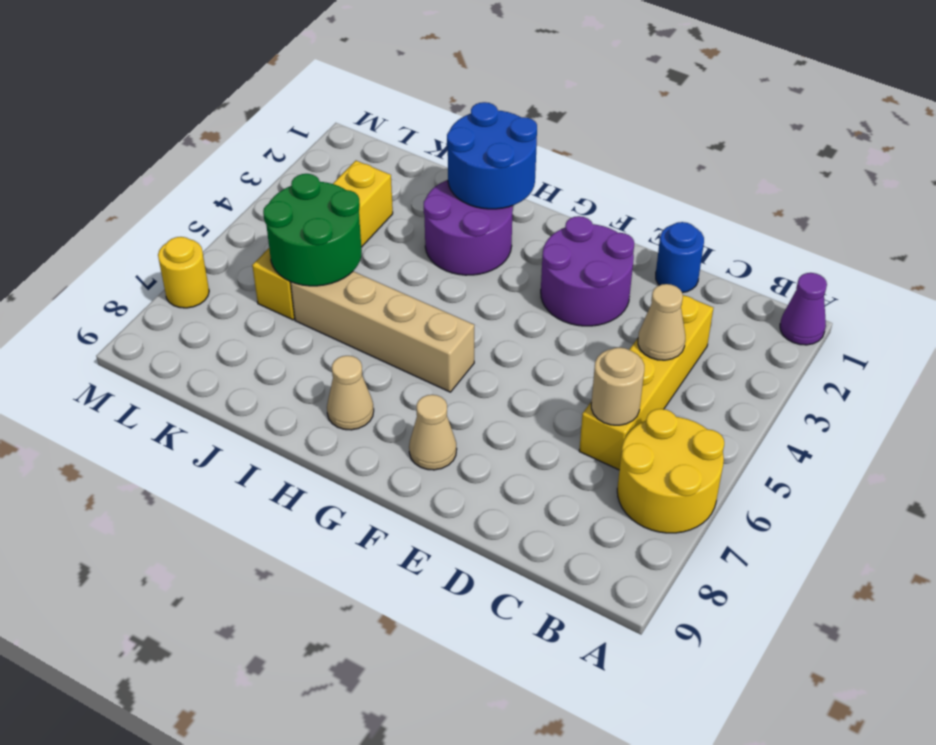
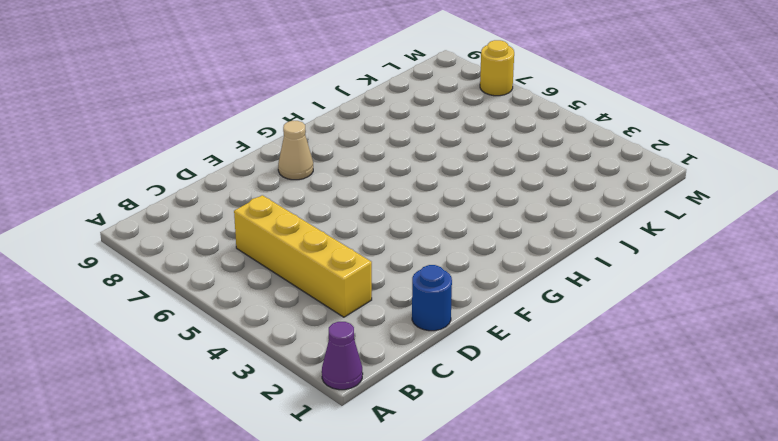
none -> yellow 2x2 round brick [617,409,724,533]
none -> purple 2x2 round brick [541,216,634,326]
none -> tan 1x4 brick [291,271,474,392]

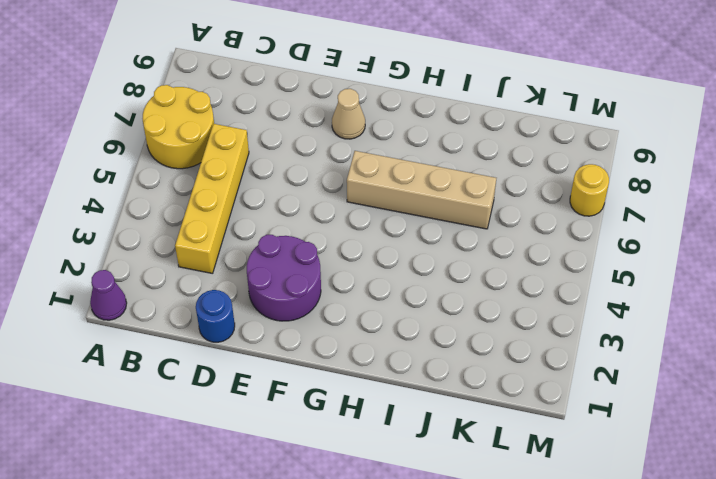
none -> purple 2x2 round brick [424,180,513,275]
none -> tan 1x1 cone [327,356,374,430]
none -> yellow 1x4 brick [252,161,393,320]

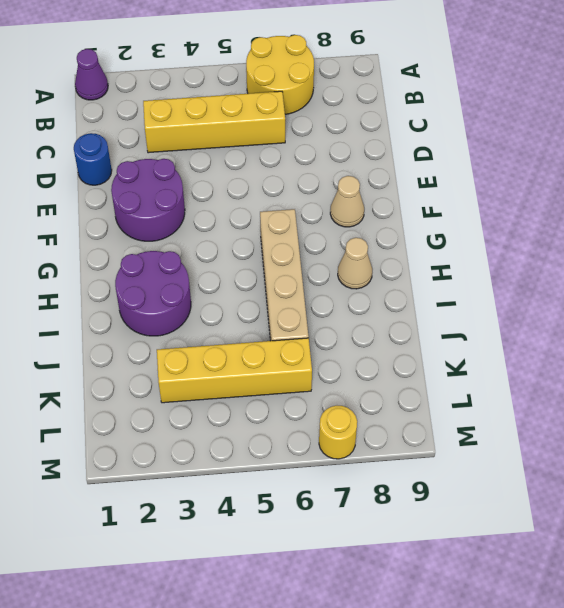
none -> tan 1x1 cone [638,284,685,360]
none -> tan 1x1 round brick [591,348,644,425]
none -> blue 2x2 round brick [447,102,537,209]

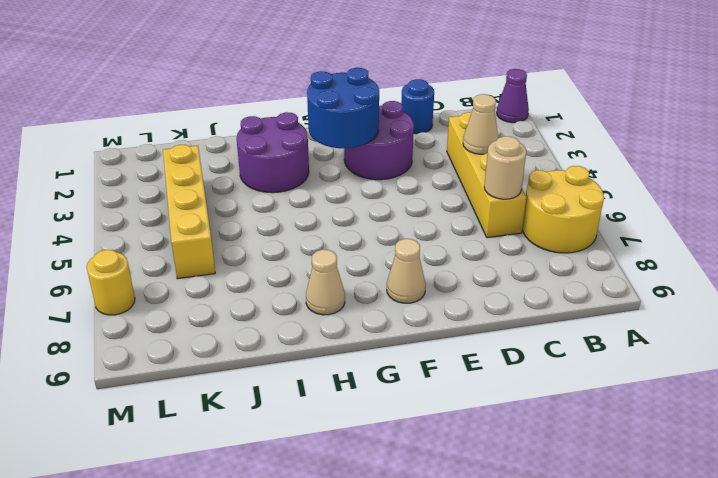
blue 2x2 round brick [307,68,379,148] -> blue 2x2 round brick moved to [447,102,537,209]
none -> tan 1x4 brick [291,271,474,392]
none -> green 2x2 round brick [263,174,362,286]

